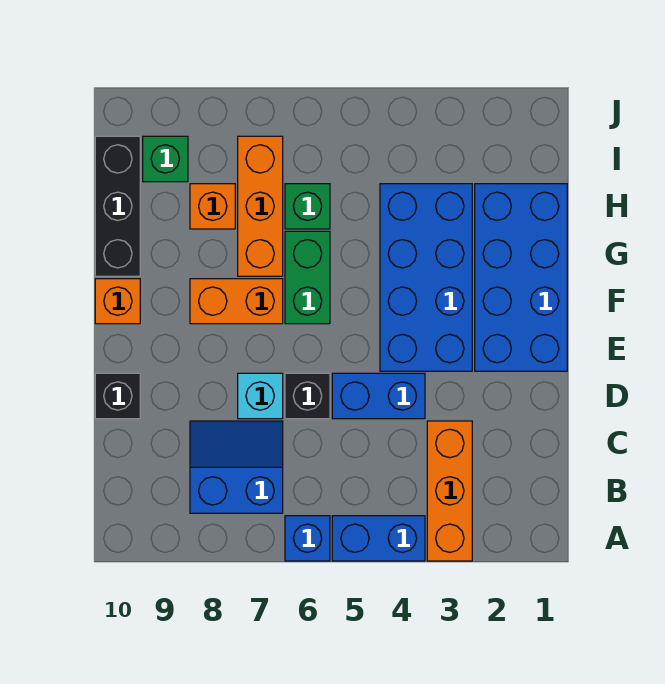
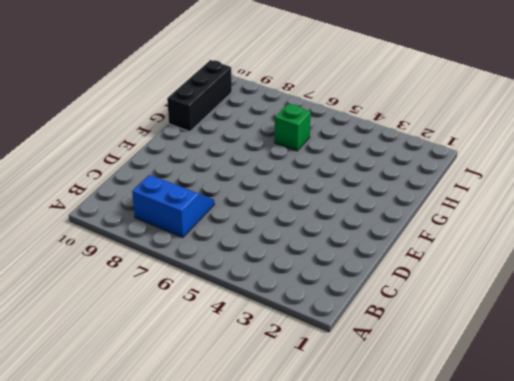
none -> orange 1x3 brick [427,421,472,561]
none -> blue 1x2 brick [332,516,425,561]
none -> blue 1x1 brick [285,516,330,561]

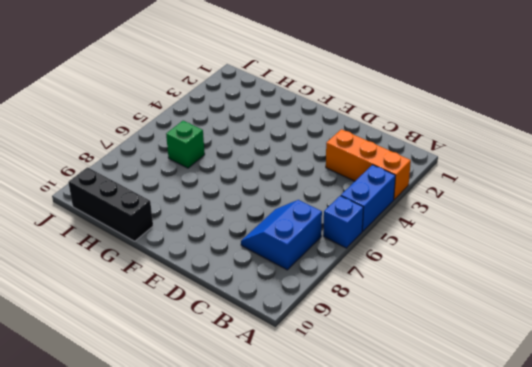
none -> blue 1x2 brick [332,373,425,419]
none -> black 1x1 brick [285,373,330,419]
none -> cyan 1x1 brick [238,373,283,419]

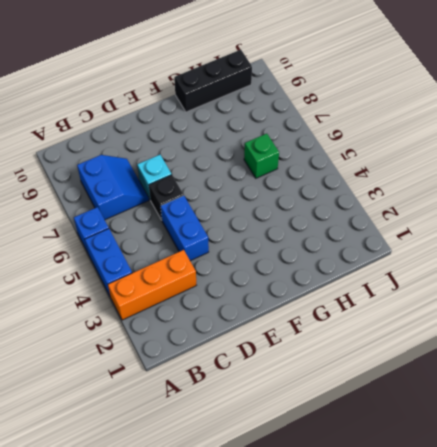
none -> black 1x1 brick [95,373,140,419]
none -> blue 2x4 brick [475,184,567,371]
none -> blue 2x4 brick [380,184,472,371]

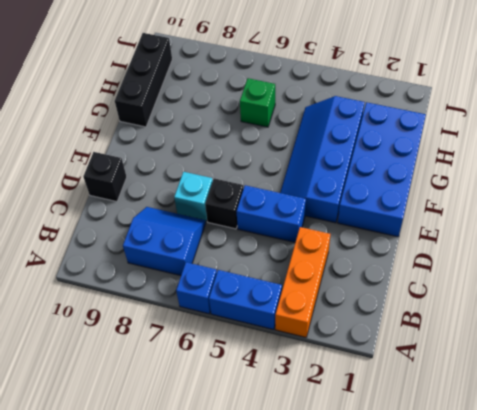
blue 2x4 slope [280,96,365,223] -> blue 2x4 brick [380,184,472,371]
none -> green 1x2 brick [285,231,330,324]
none -> orange 1x2 brick [190,279,283,324]
none -> orange 1x1 brick [95,279,140,324]

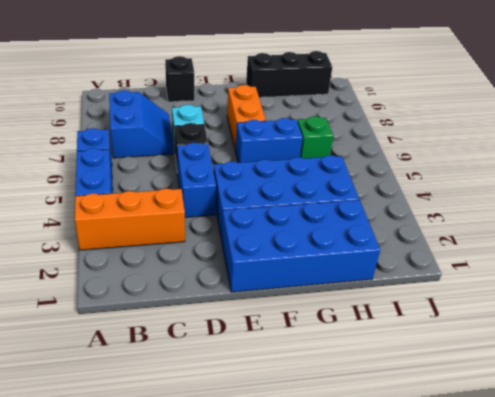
blue 1x2 brick [235,118,303,163] -> green 1x2 brick [285,231,330,324]
none -> orange 1x1 brick [95,279,140,324]
none -> orange 1x3 brick [238,136,283,276]
none -> orange 1x1 brick [190,184,235,229]

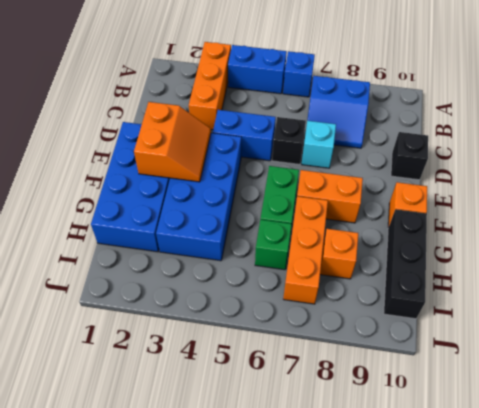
orange 2x2 slope [134,102,211,182] -> none
none -> green 1x1 brick [143,136,188,182]

